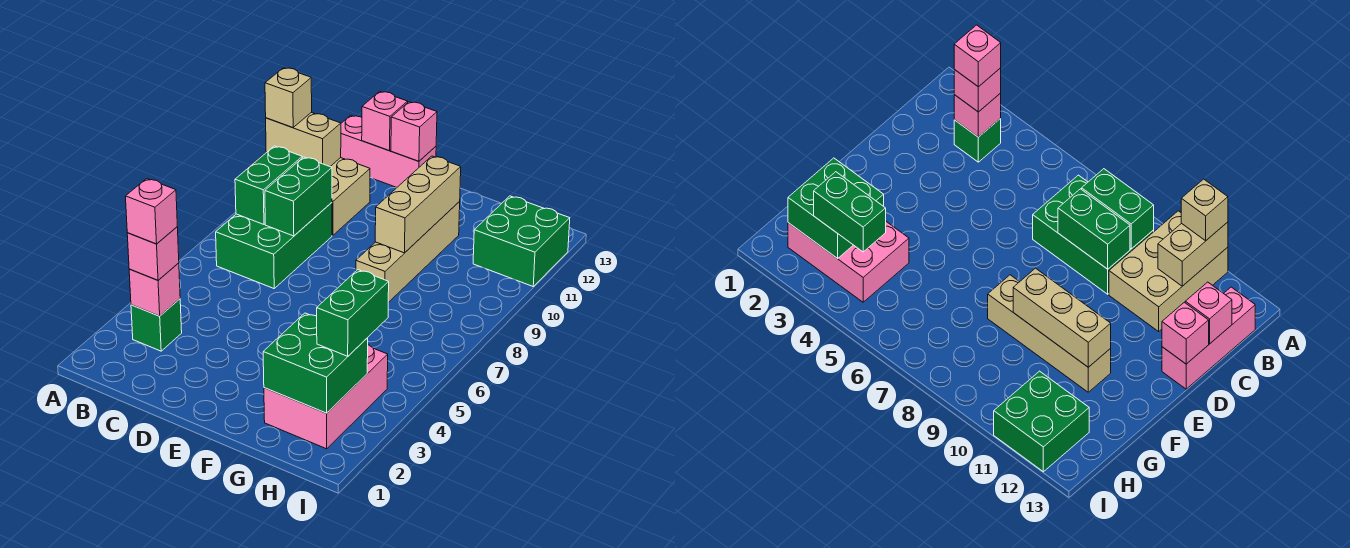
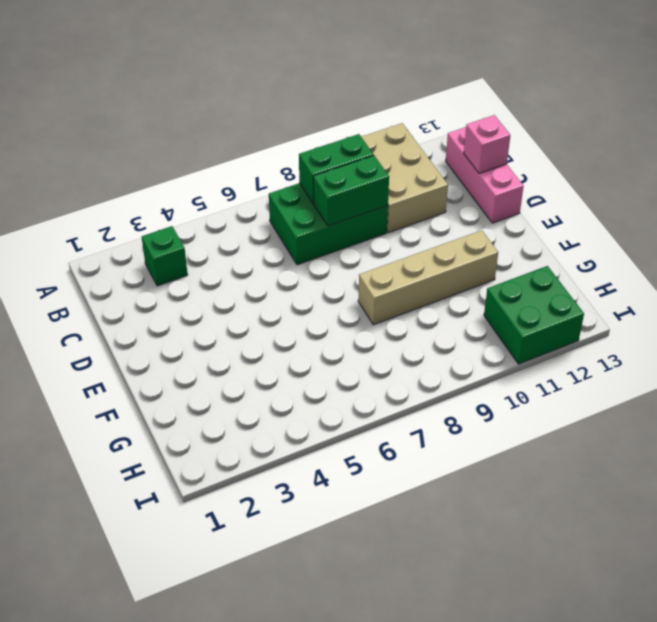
none -> pink 2x3 brick [264,345,388,449]
none -> tan 1x2 brick [266,112,341,166]
none -> pink 1x1 brick [129,263,180,316]

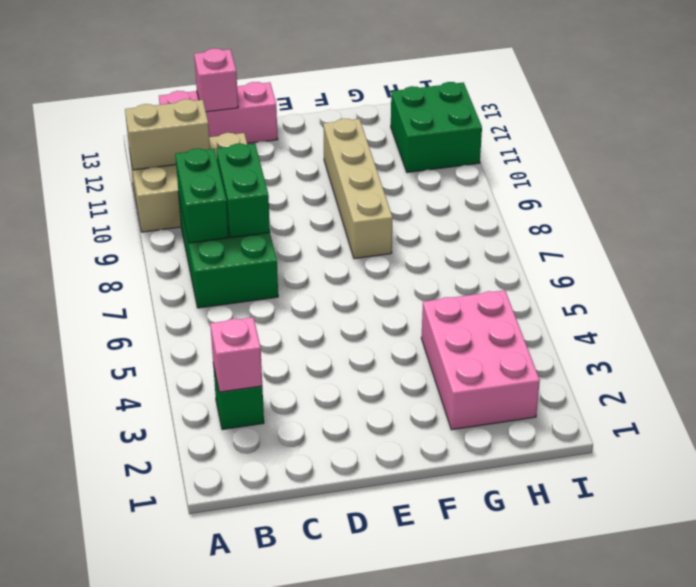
none -> pink 1x1 brick [391,102,437,161]
none -> tan 1x3 brick [375,156,461,253]
none -> green 2x2 brick [263,313,368,413]

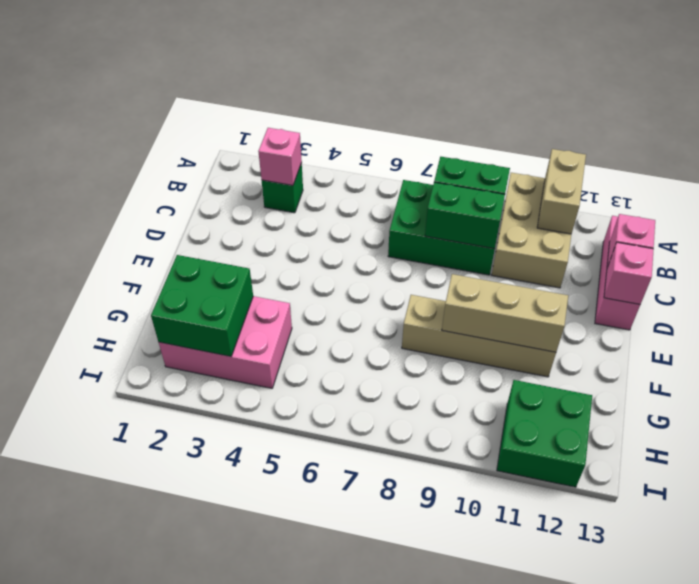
none -> tan 1x1 brick [265,68,312,128]
none -> pink 1x1 brick [127,227,179,280]
none -> green 1x2 brick [317,270,389,356]

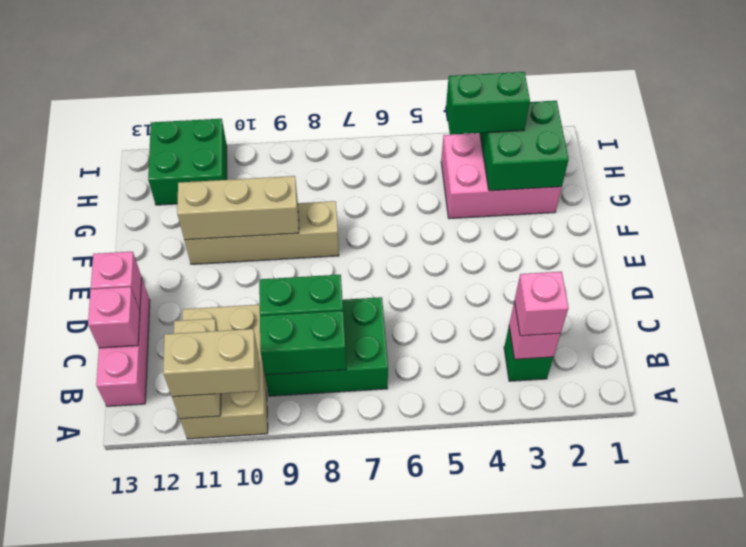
tan 1x2 brick [163,329,259,397] -> tan 1x1 brick [265,68,312,128]
none -> pink 1x1 brick [126,179,177,244]

